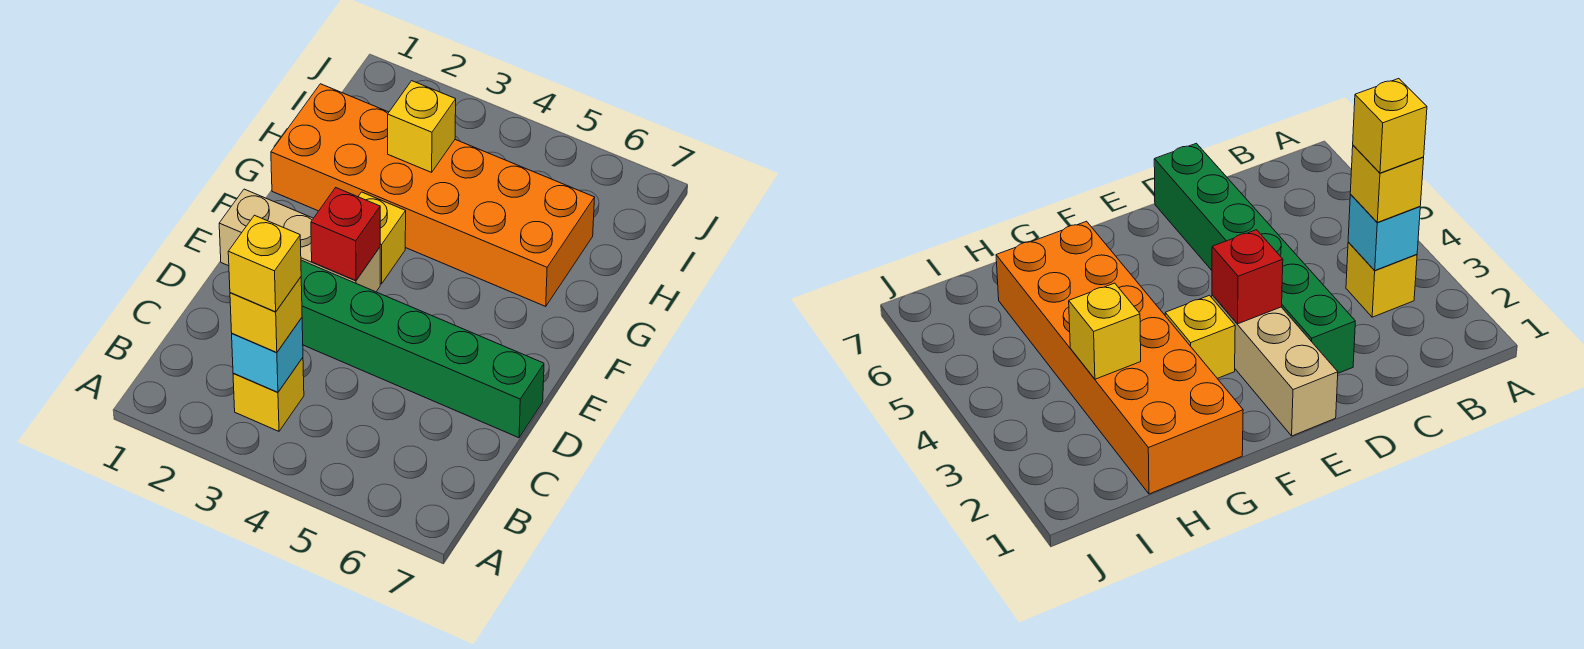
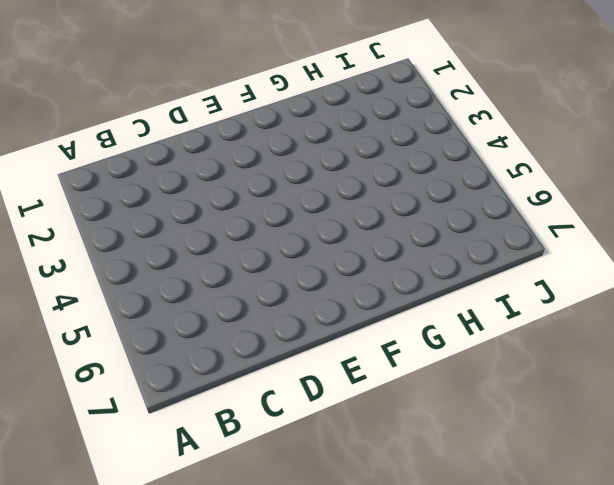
none -> yellow 1x1 brick [233,358,304,431]
none -> green 1x6 brick [301,260,544,438]

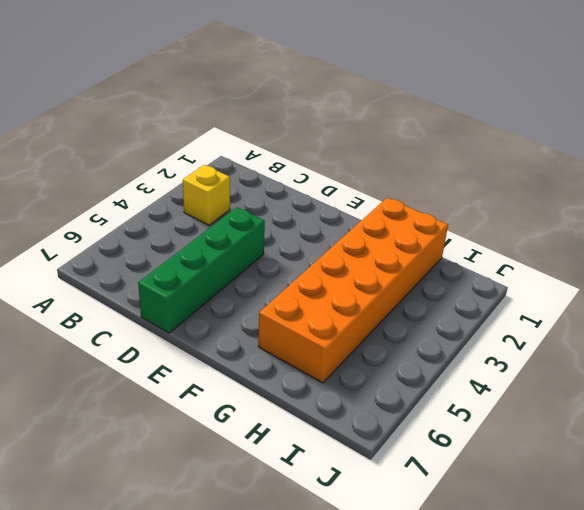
green 1x4 brick [138,207,265,333] -> green 1x6 brick [301,260,544,438]
none -> tan 1x3 brick [219,189,380,292]
none -> yellow 1x1 brick [358,192,406,284]

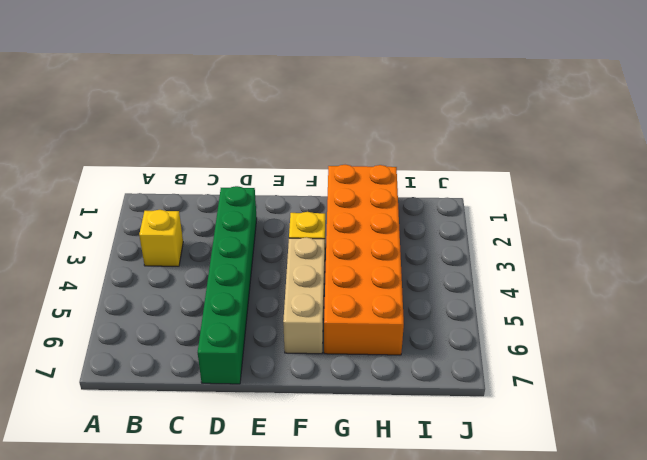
tan 1x3 brick [283,237,325,354] -> tan 1x3 brick moved to [219,189,380,292]
none -> cyan 1x1 brick [232,318,303,392]
none -> red 1x1 brick [311,188,380,281]

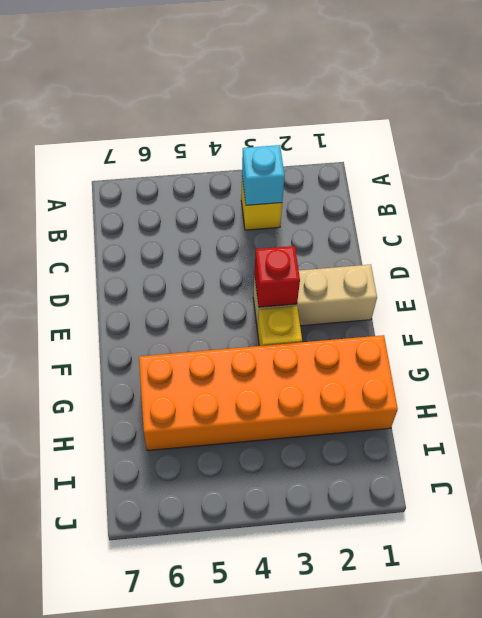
none -> green 1x6 brick [301,260,544,438]
none -> yellow 1x1 brick [388,81,456,172]

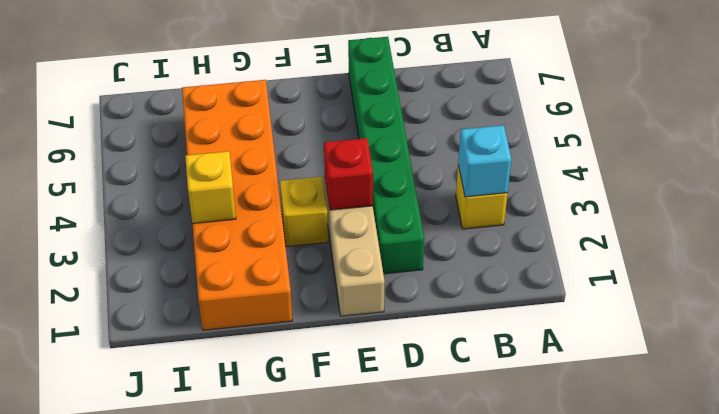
none -> yellow 1x1 brick [230,277,302,352]
none -> yellow 1x1 brick [228,215,301,312]

